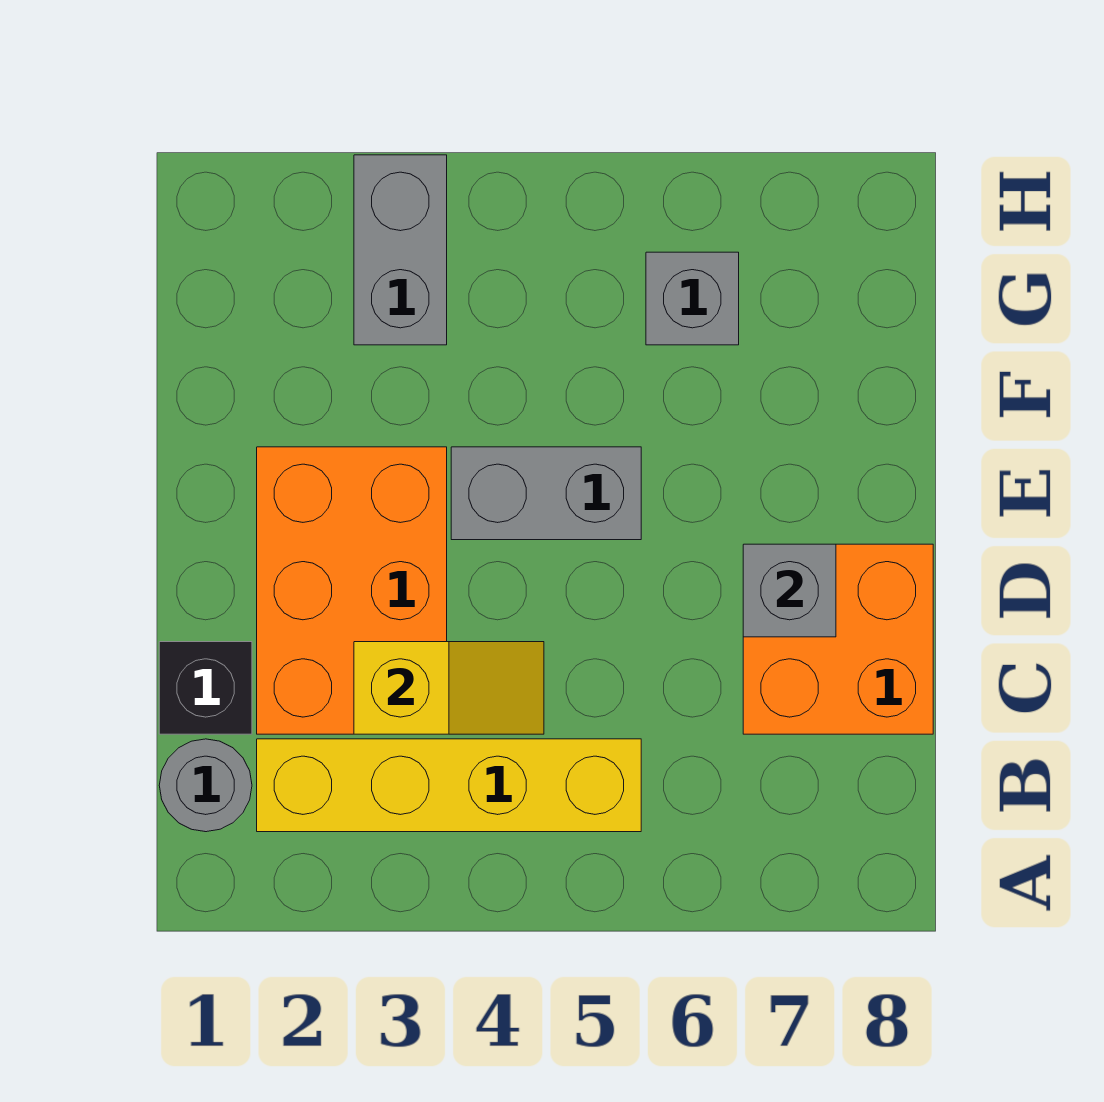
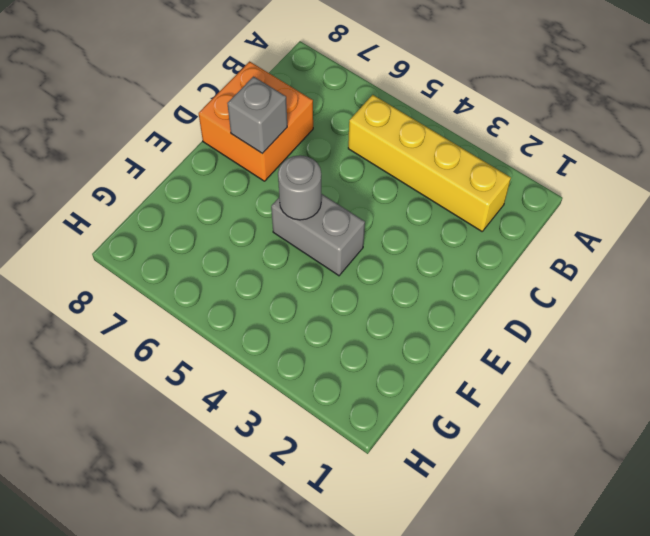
grey 1x1 round brick [278,155,321,220] -> grey 1x1 round brick moved to [159,739,252,832]
none -> black 1x1 brick [159,642,252,734]
none -> orange 2x3 brick [257,447,447,734]

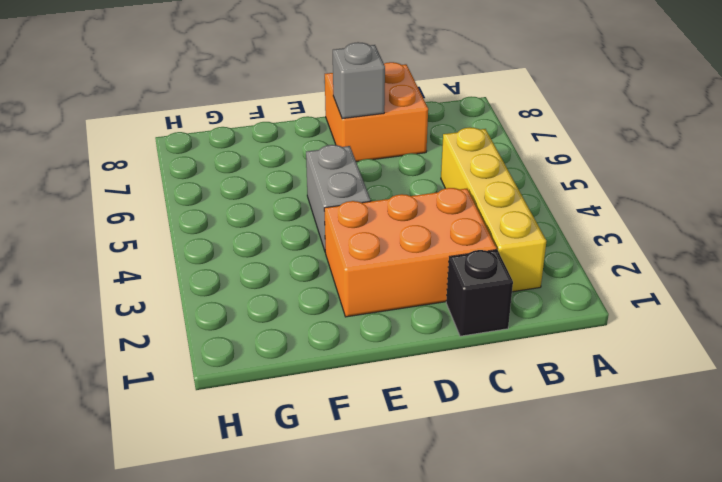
none -> grey 1x1 round brick [159,739,252,832]
none -> grey 1x2 brick [354,155,447,345]

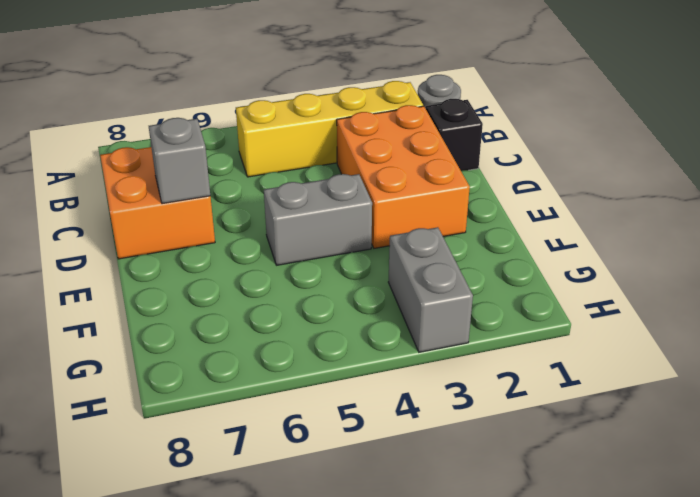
none -> grey 1x1 brick [646,252,739,345]
none -> yellow 1x2 slope [354,642,544,734]

